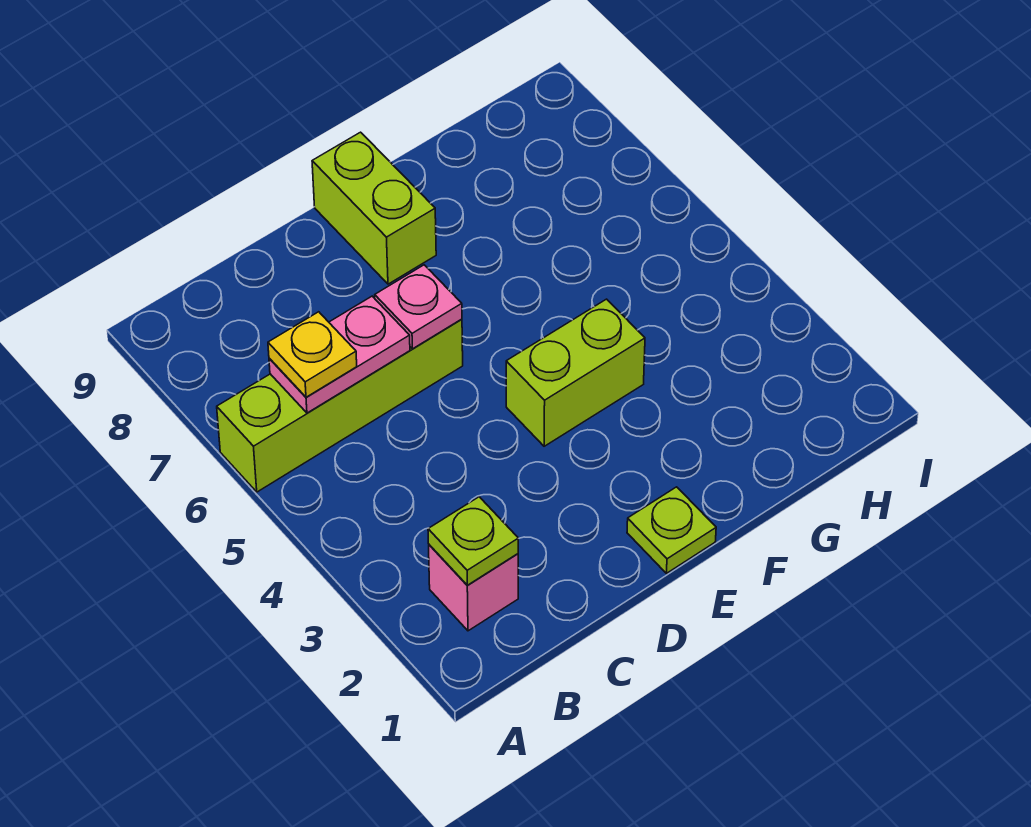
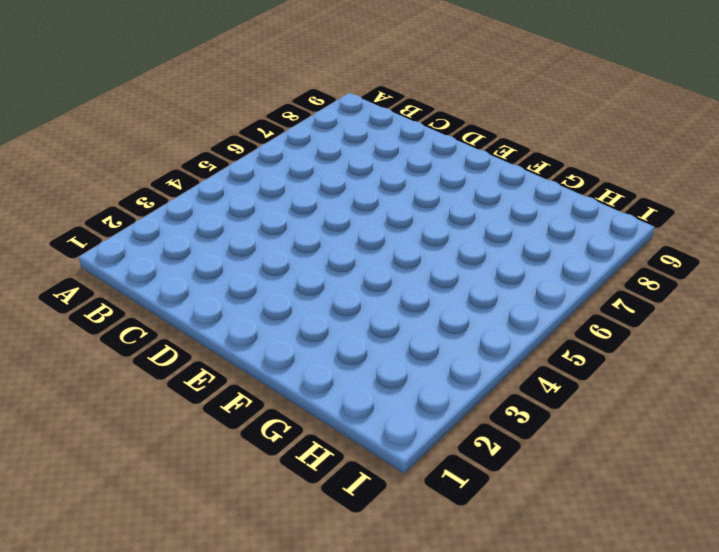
none -> lime 1x4 brick [217,319,463,492]
none -> pink 1x1 brick [429,545,518,631]

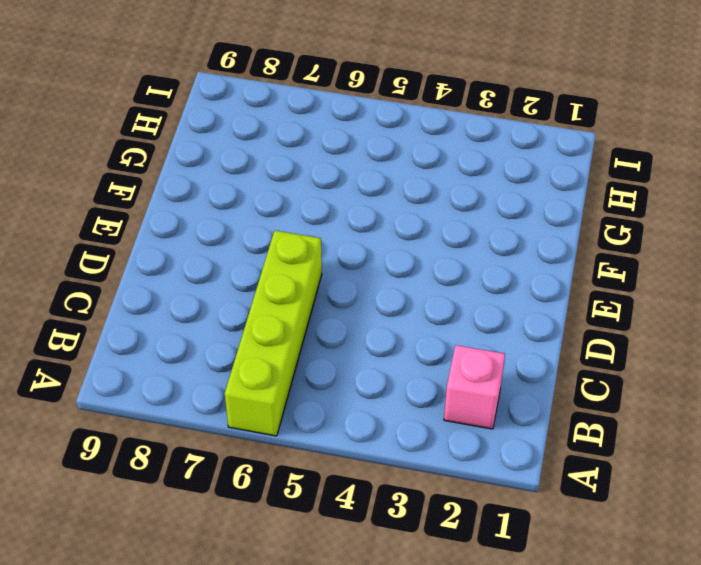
none -> lime 1x1 plate [627,487,716,573]
none -> lime 1x2 brick [506,299,645,446]

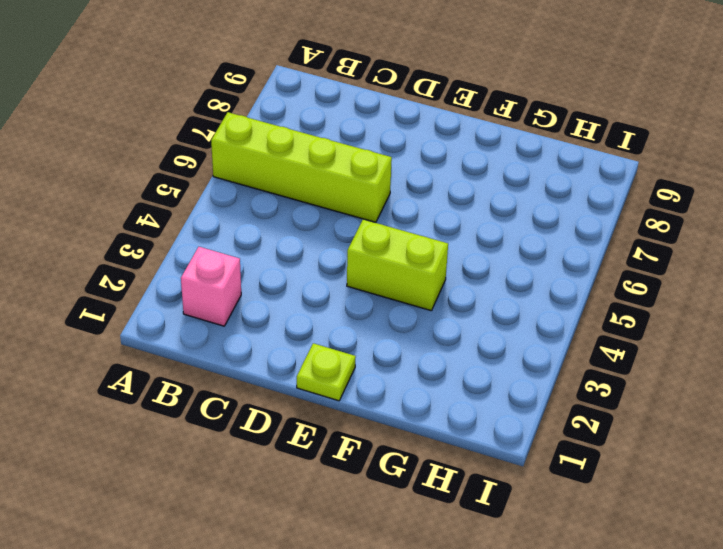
none -> lime 1x2 brick [312,132,436,284]
none -> lime 1x1 plate [428,497,518,585]

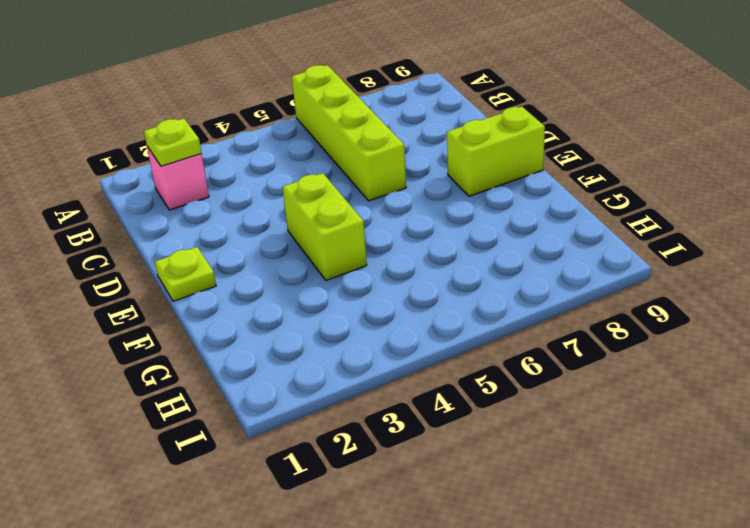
none -> pink 1x2 plate [269,296,410,413]
none -> pink 1x1 plate [375,265,462,349]

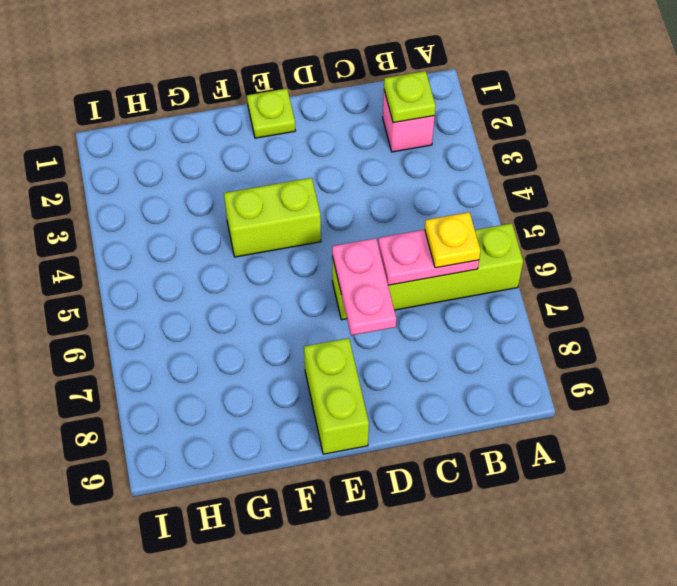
pink 1x2 plate [332,238,396,335] -> pink 1x1 plate [375,265,462,349]

